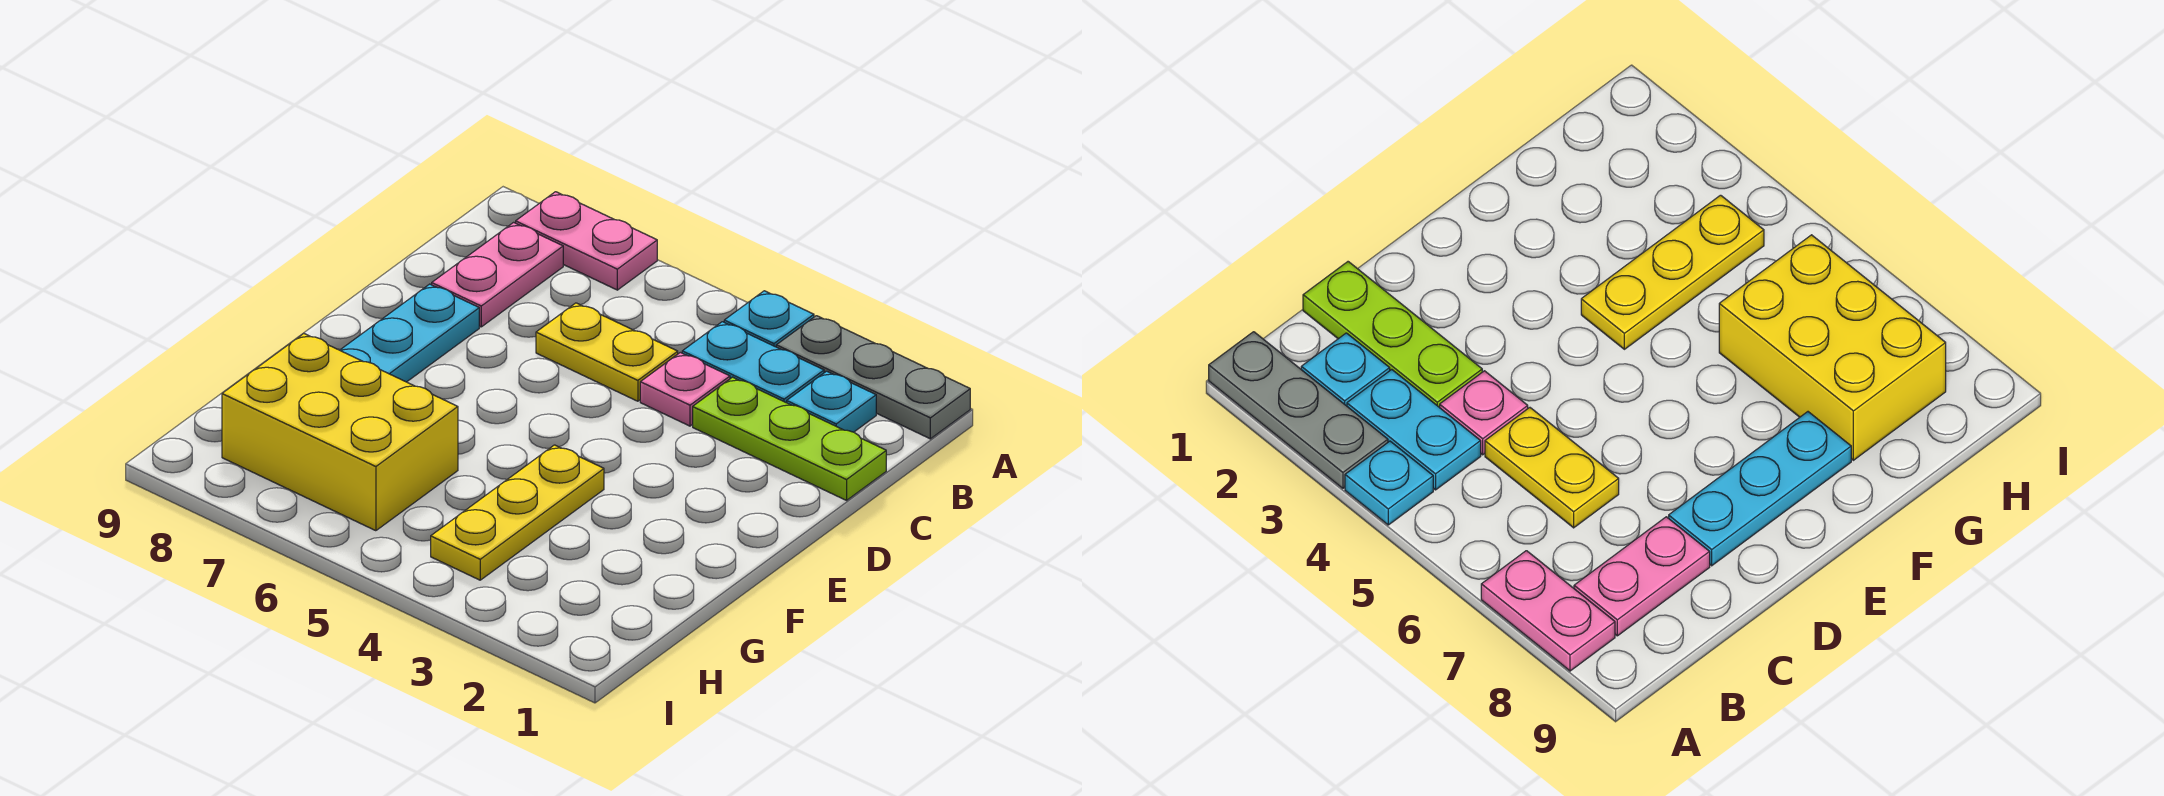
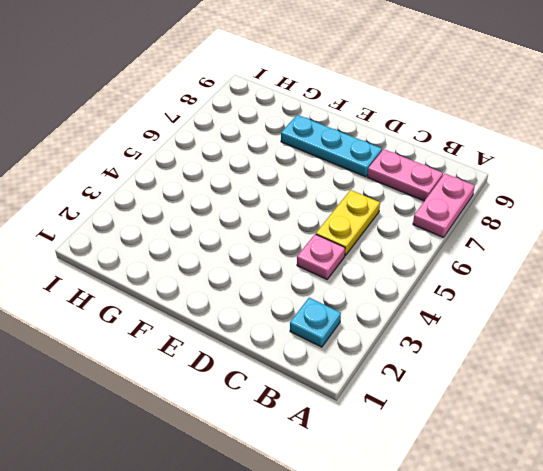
none -> grey 1x3 plate [776,316,970,439]
none -> cyan 1x1 plate [724,291,814,347]
none -> cyan 1x2 plate [682,322,824,403]

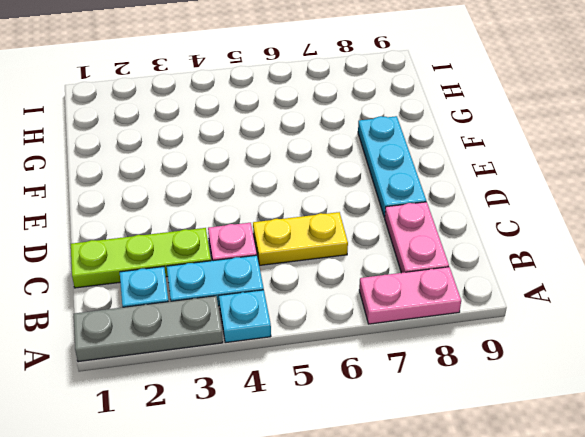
none -> yellow 1x3 plate [431,445,604,580]
none -> yellow 2x3 brick [222,334,458,531]

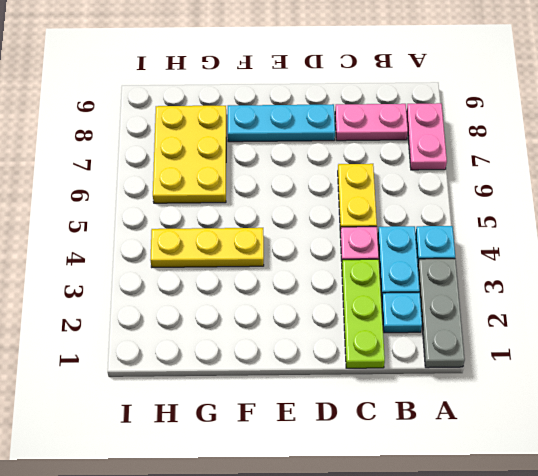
yellow 2x3 plate [153,106,226,203] -> yellow 2x3 brick [222,334,458,531]

